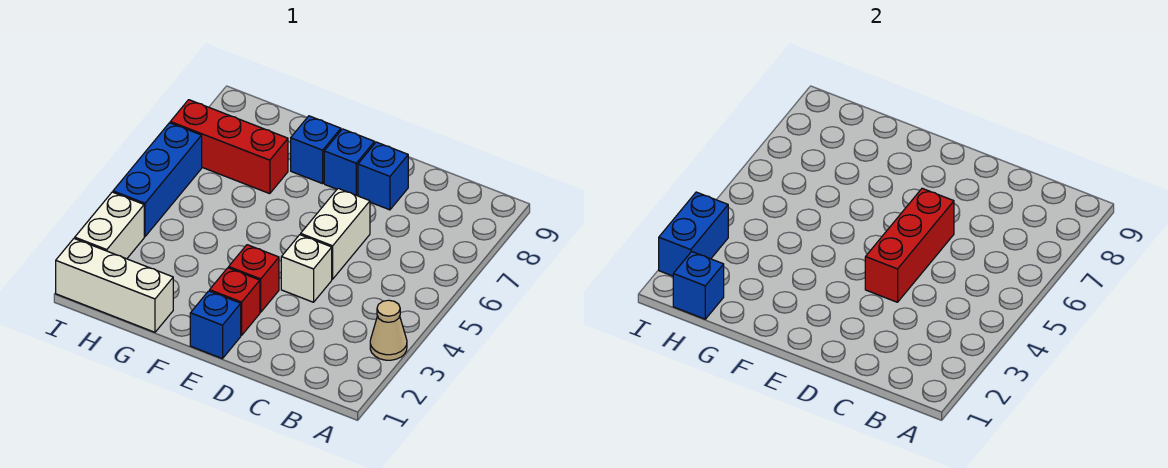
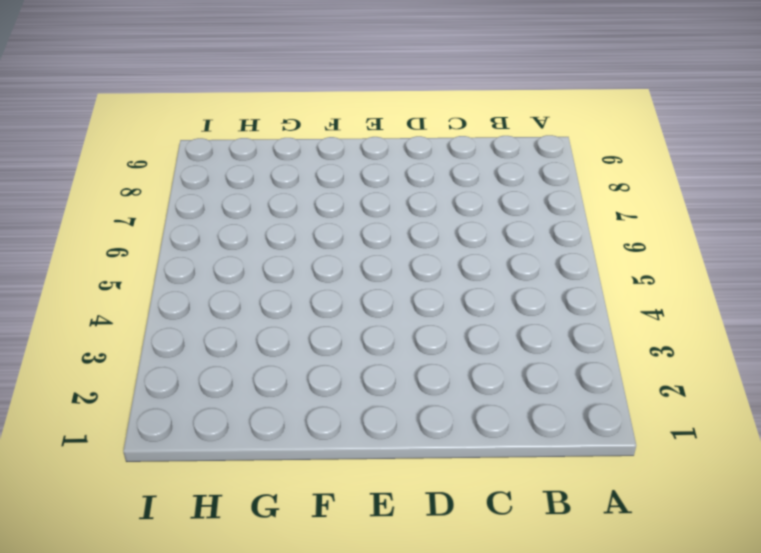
none -> tan 1x1 cone [370,300,407,360]
none -> white 1x1 brick [281,235,332,302]
none -> white 1x2 brick [301,188,370,279]

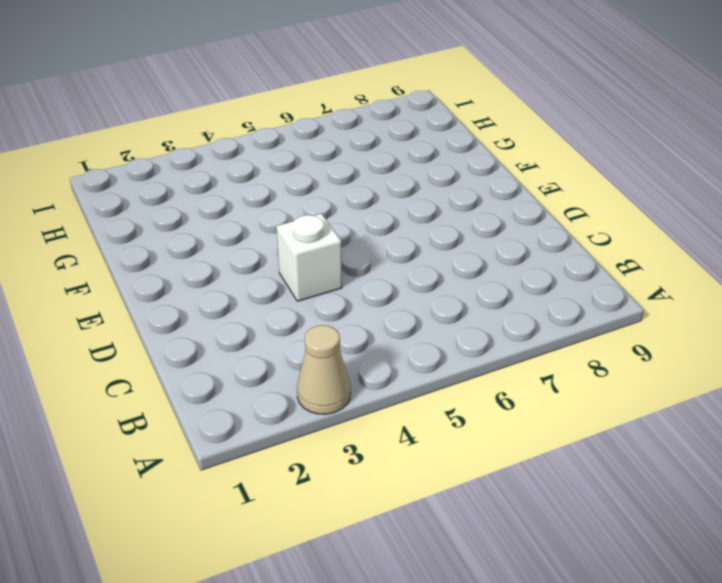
none -> white 1x2 brick [301,188,370,279]
none -> blue 1x1 brick [358,142,408,210]
none -> blue 1x1 brick [190,291,241,359]

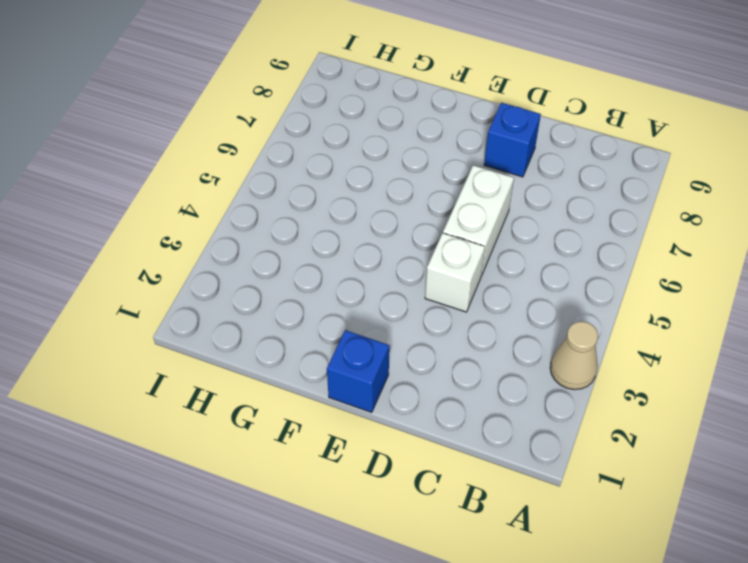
none -> red 1x1 brick [210,268,260,335]
none -> red 1x1 brick [229,245,279,312]
none -> blue 1x1 brick [324,129,375,195]

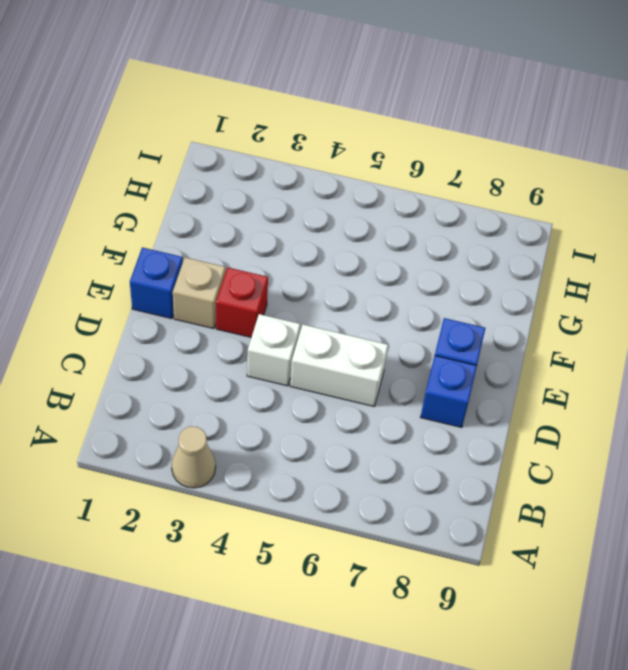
tan 1x1 brick [173,258,225,329] -> red 1x1 brick [210,268,260,335]
none -> blue 1x1 brick [291,116,341,184]
none -> white 1x3 brick [56,238,173,332]
none -> red 1x3 brick [170,100,288,194]

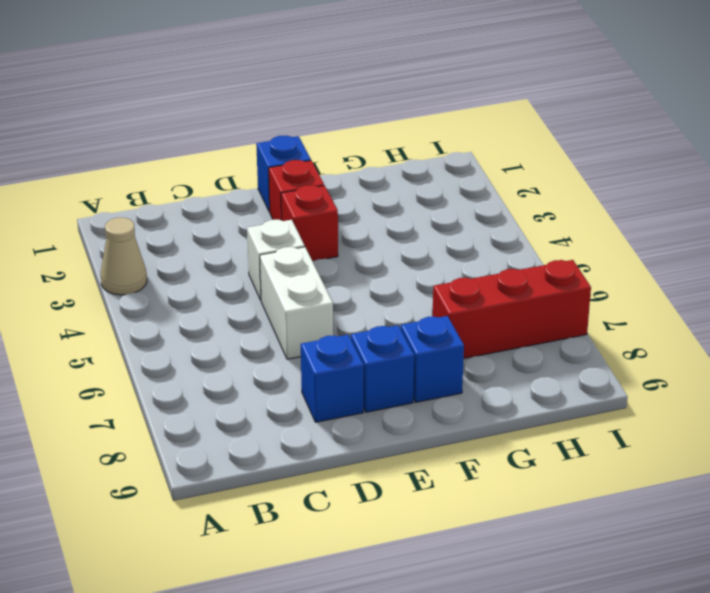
none -> white 1x3 brick [56,238,173,332]
none -> white 1x2 brick [75,192,144,259]
none -> blue 1x3 brick [113,123,202,237]

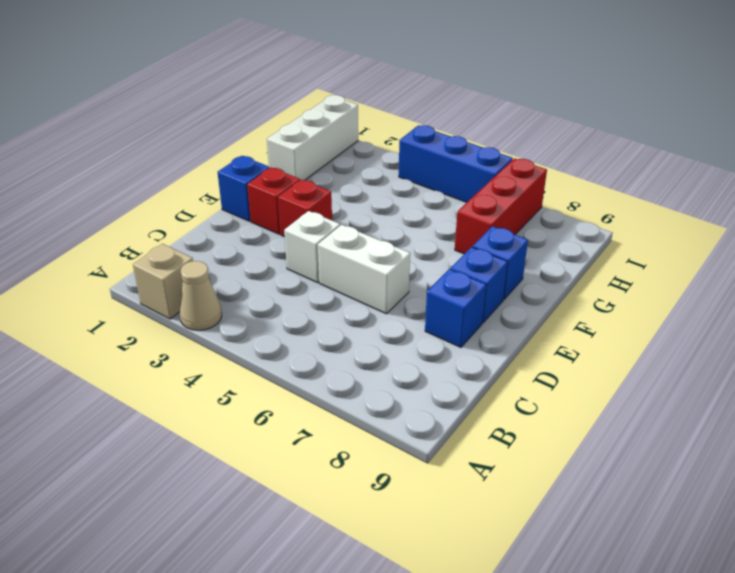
tan 1x1 brick [133,244,193,319] -> none
none -> white 1x2 brick [75,192,144,259]
none -> red 1x3 brick [865,188,954,302]
none -> blue 1x1 brick [673,252,724,319]

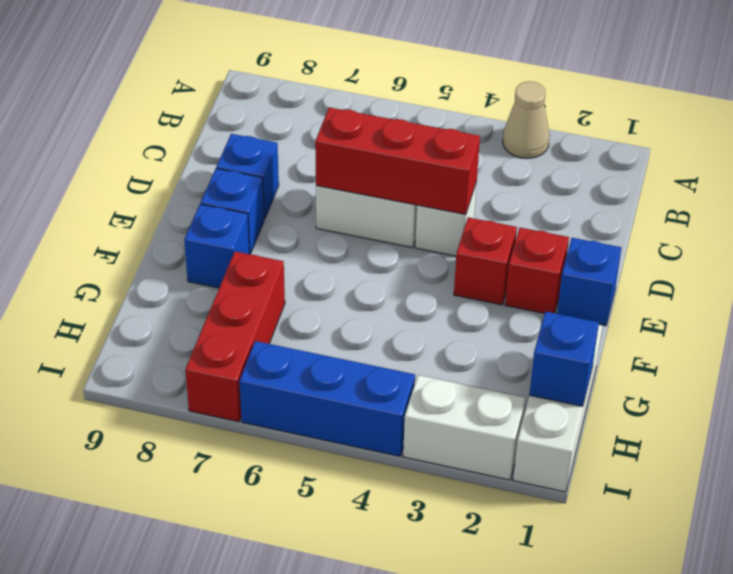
none -> blue 1x2 brick [659,192,728,276]

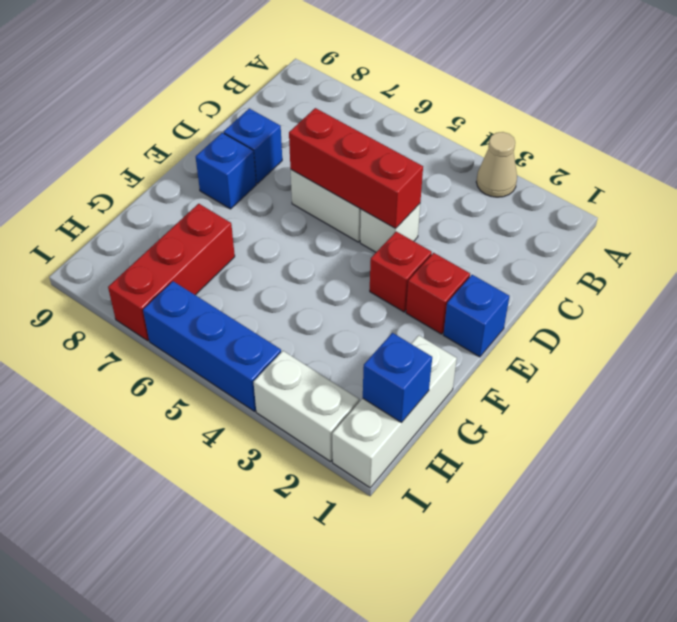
none -> blue 1x1 brick [291,116,341,184]
none -> blue 1x2 brick [659,192,728,276]

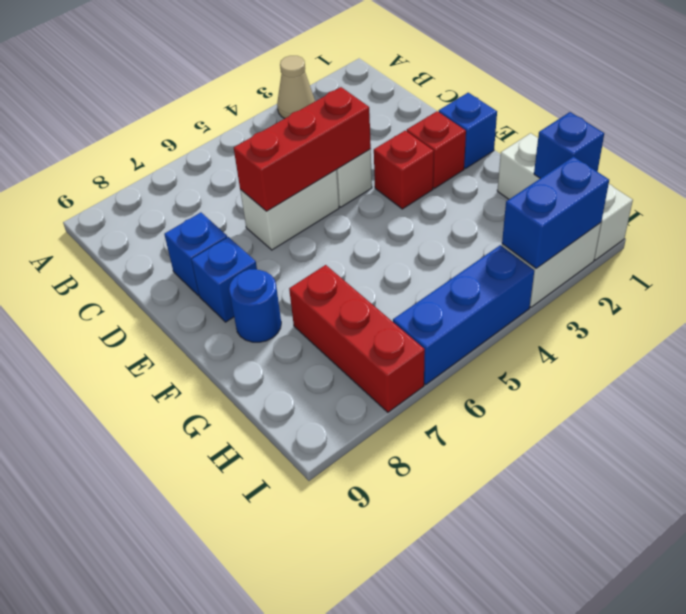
blue 1x1 round brick [229,269,281,342] -> blue 1x1 brick [291,116,341,184]

